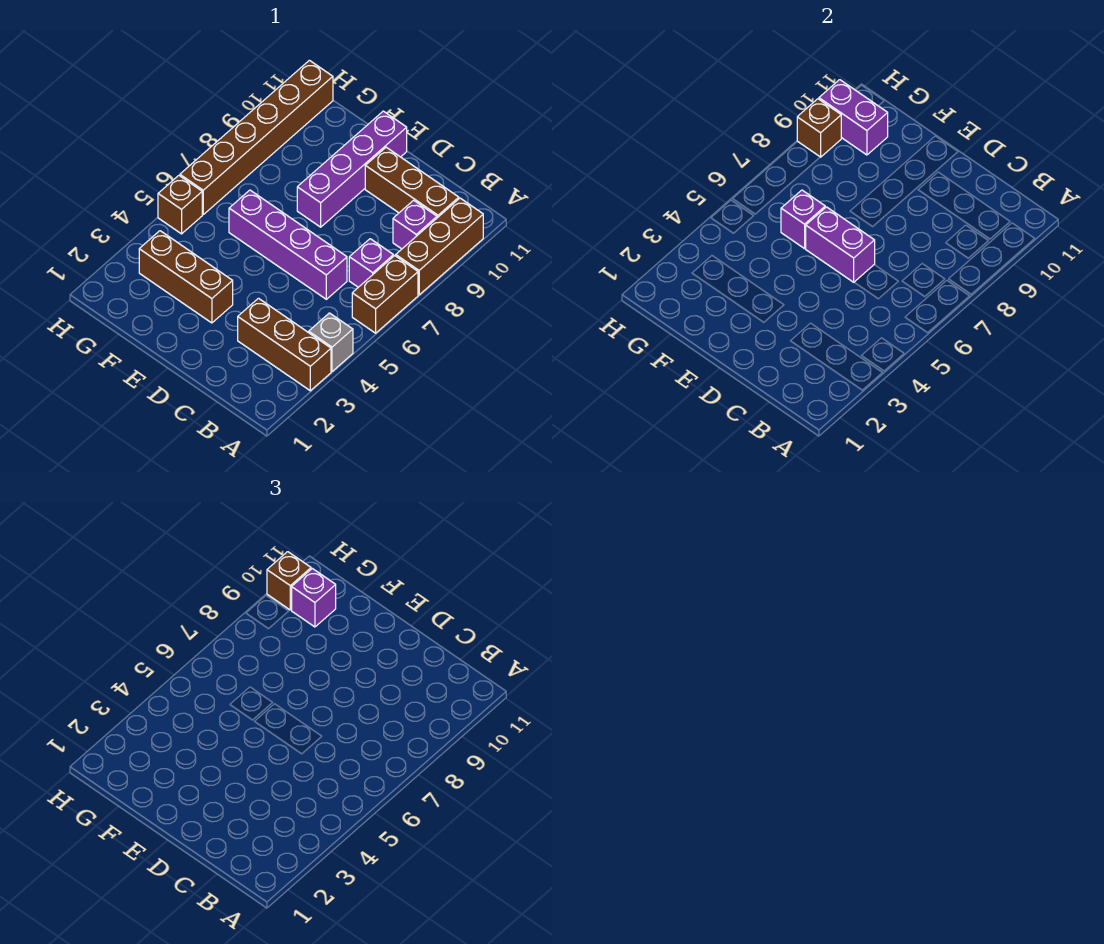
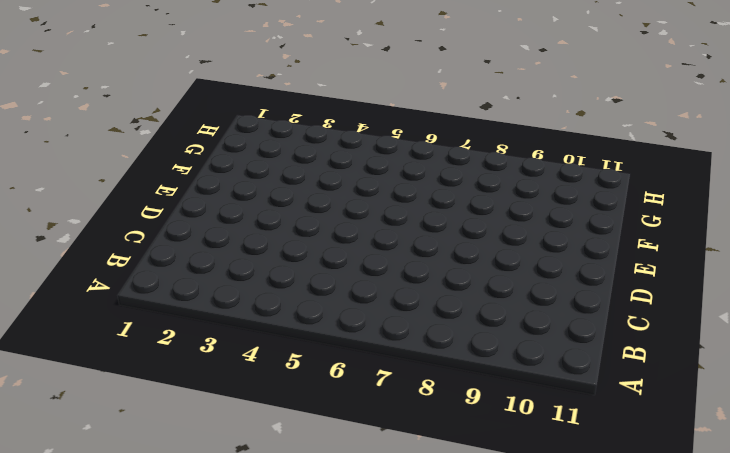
none -> brown 1x3 brick [238,298,331,391]
none -> grey 1x1 brick [309,313,353,371]
none -> brown 1x2 brick [352,256,418,333]

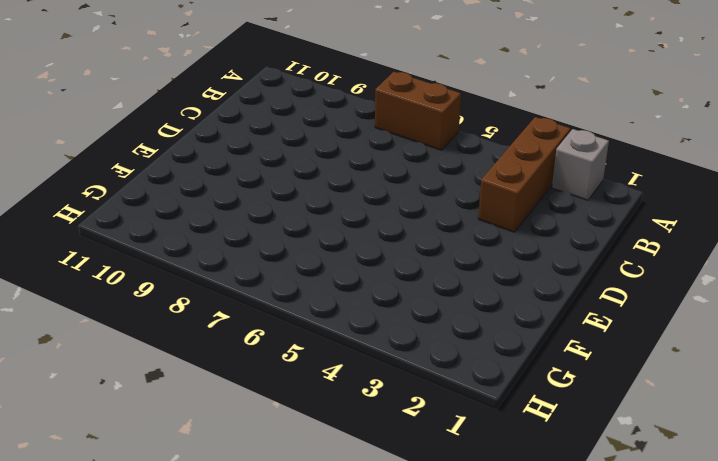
grey 1x1 brick [552,129,609,200] -> grey 1x1 brick moved to [309,313,353,371]
none -> brown 1x3 brick [396,198,483,295]
none -> purple 1x1 brick [349,239,394,287]
none -> purple 1x1 brick [393,200,437,249]

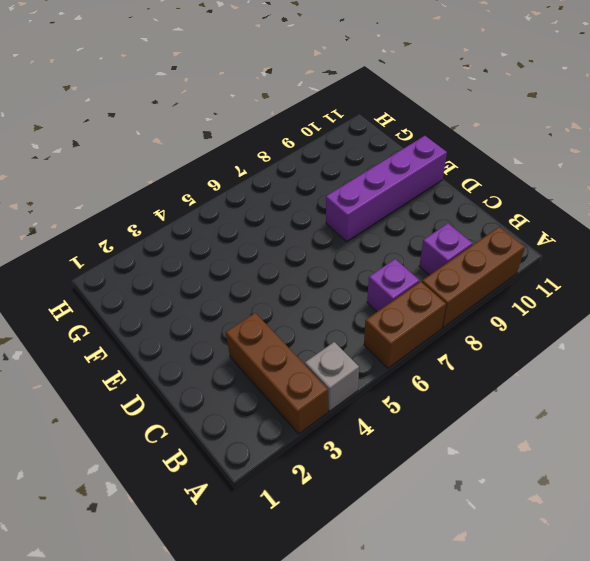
none -> brown 1x3 brick [365,147,459,218]
none -> purple 1x4 brick [229,190,347,299]
none -> brown 1x3 brick [139,231,233,323]

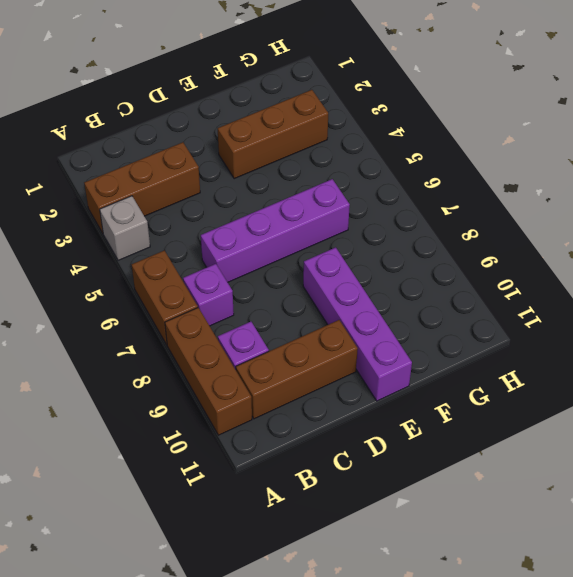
none -> brown 1x1 brick [158,176,202,234]
none -> brown 1x6 brick [180,60,333,214]
none -> purple 1x2 brick [806,207,875,282]

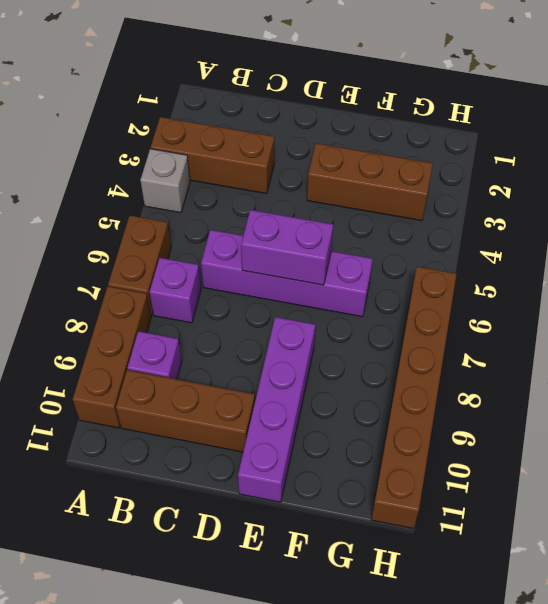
none -> brown 1x1 brick [158,176,202,234]
none -> purple 1x1 brick [781,190,825,249]
none -> purple 1x2 brick [819,80,888,155]

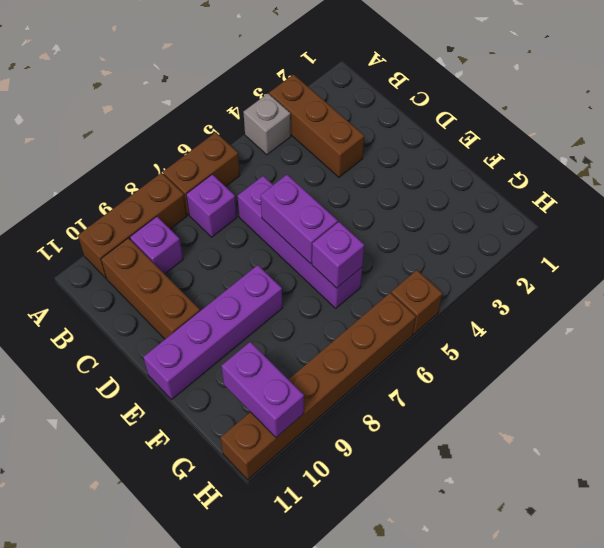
none -> brown 1x3 brick [139,231,233,323]
none -> brown 1x1 brick [797,99,841,157]
none -> purple 1x1 brick [291,568,336,627]

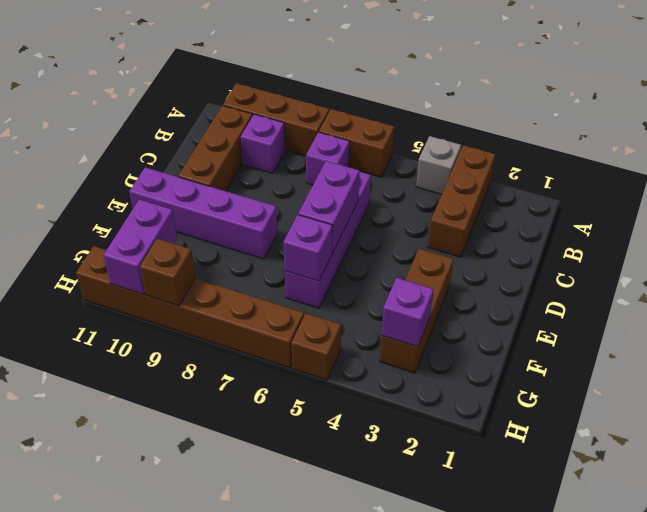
purple 1x1 brick [382,278,433,347] -> purple 1x1 brick moved to [291,568,336,627]
none -> brown 1x1 brick [267,552,311,610]

